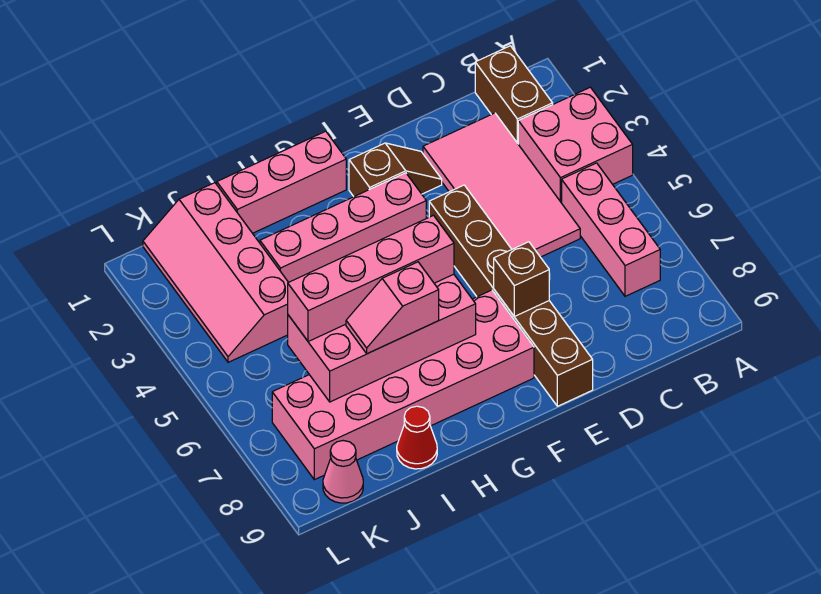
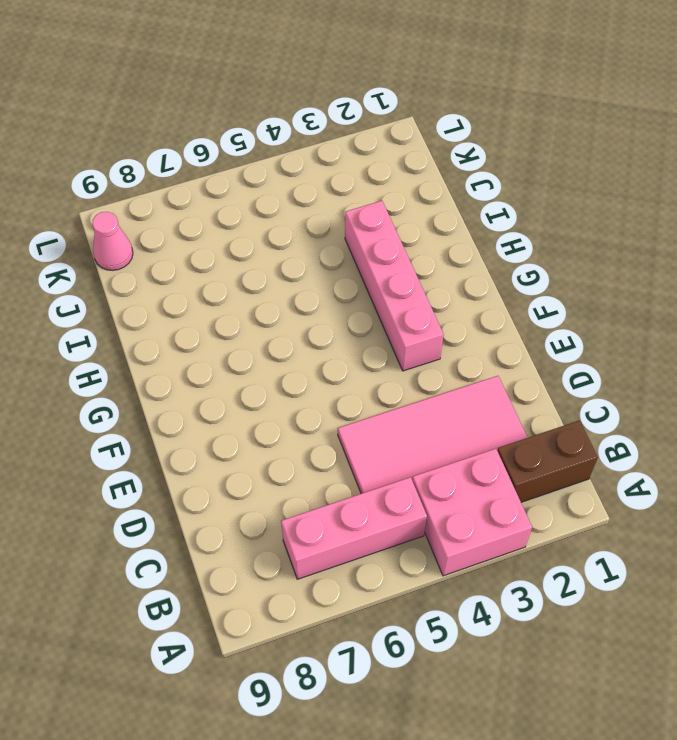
none -> brown 1x2 slope [349,143,442,196]
none -> brown 1x6 brick [429,185,593,406]
none -> pink 2x6 brick [272,290,534,480]

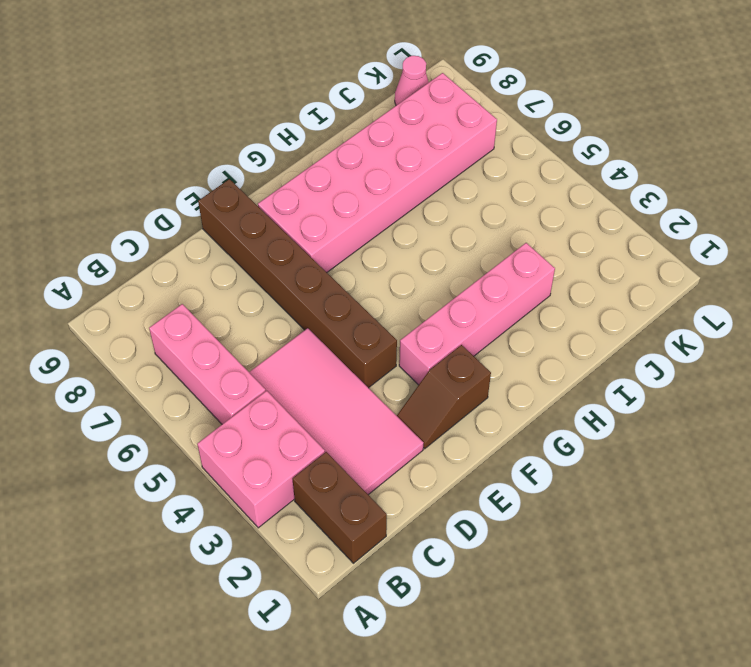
none -> pink 1x3 brick [217,131,346,233]
none -> red 1x1 cone [397,406,437,469]
none -> pink 2x4 slope [143,183,288,362]

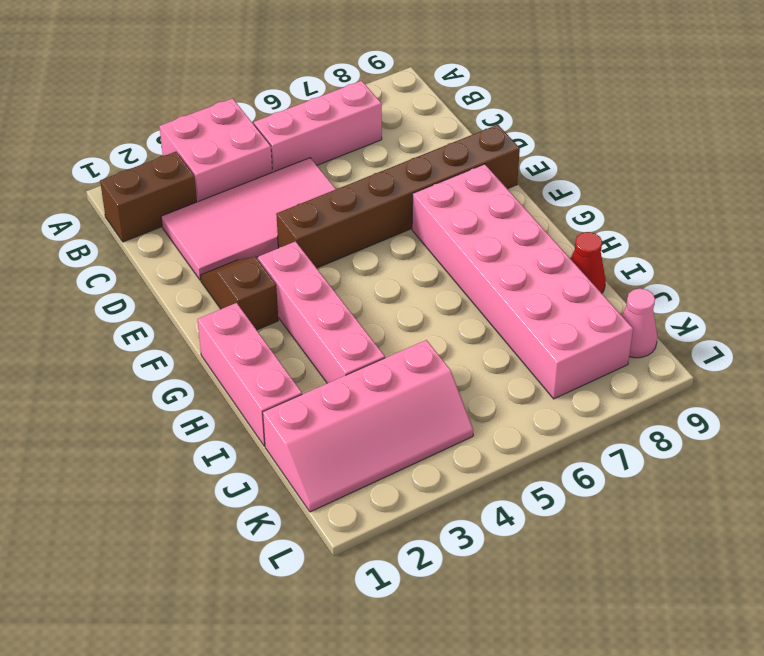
none -> brown 1x1 brick [494,242,549,316]
none -> pink 2x4 brick [288,274,476,402]
none -> pink 1x4 brick [288,215,454,342]

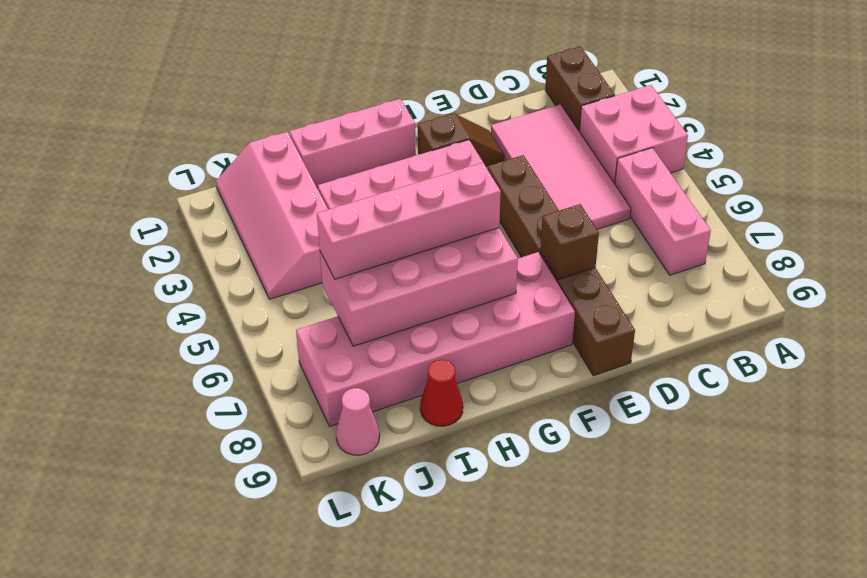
none -> pink 1x2 slope [346,262,439,354]

